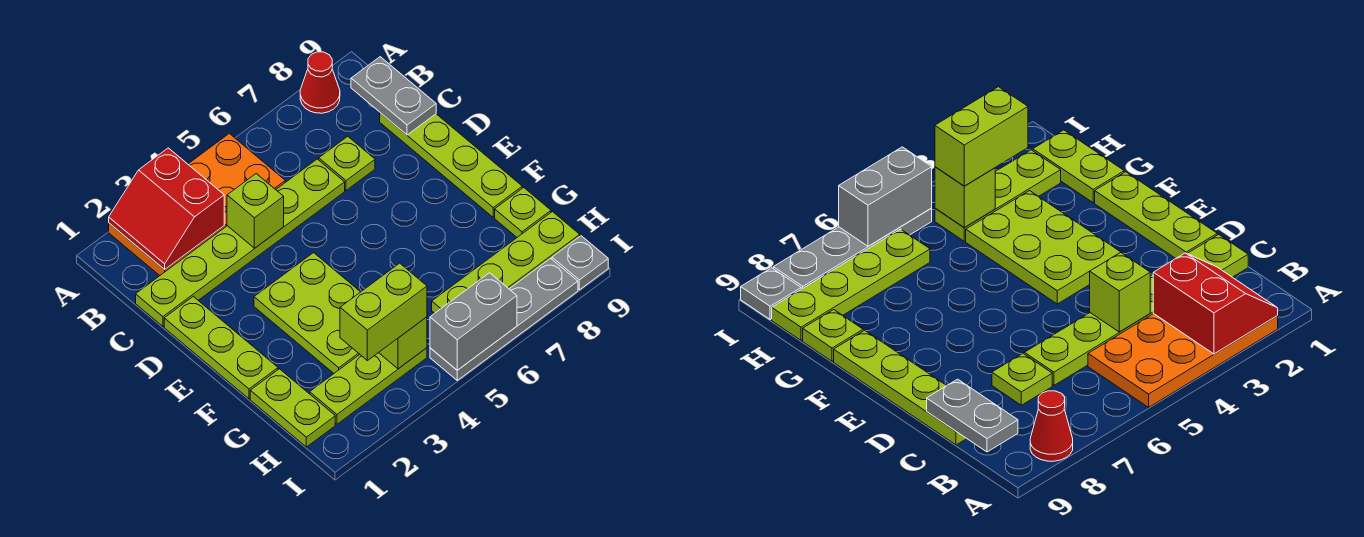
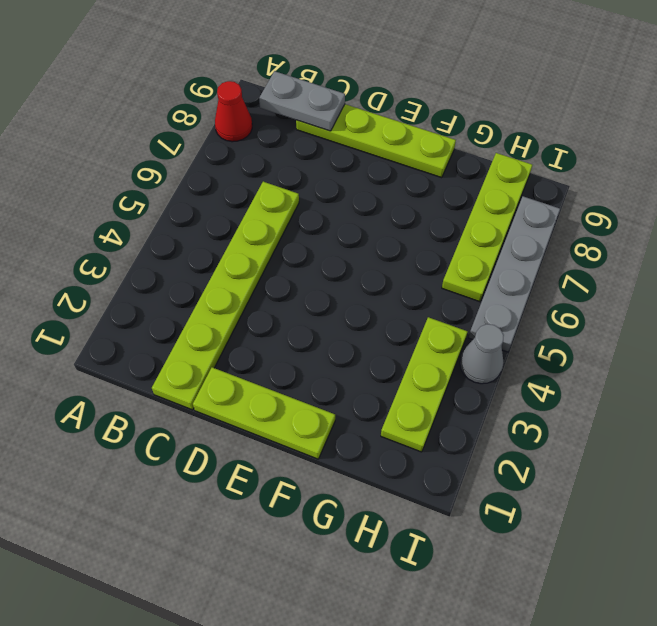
grey 1x1 cone [460,324,504,384] -> none
none -> orange 2x4 plate [109,133,285,276]
none -> lime 1x1 plate [319,136,375,190]
none -> lime 2x3 plate [254,253,360,373]

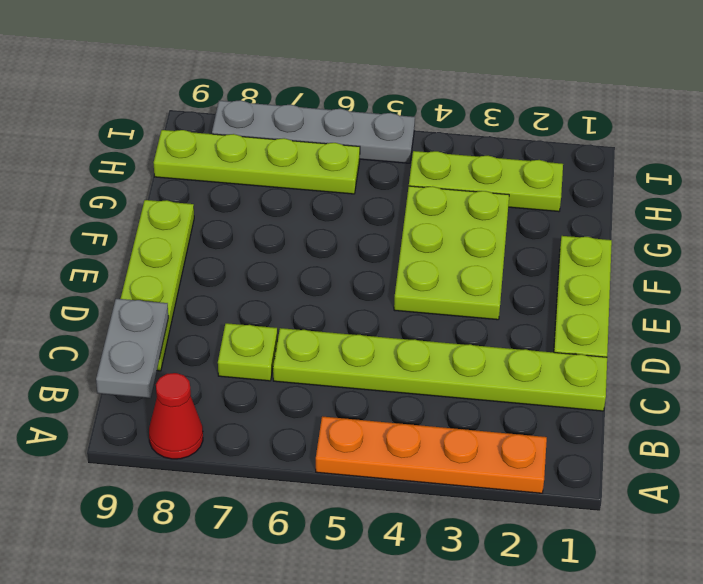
orange 1x4 plate [316,416,547,493] -> orange 2x4 plate [109,133,285,276]
none -> lime 1x2 plate [250,369,335,447]
none -> lime 1x1 plate [495,188,551,237]
none -> grey 1x1 plate [552,236,608,290]

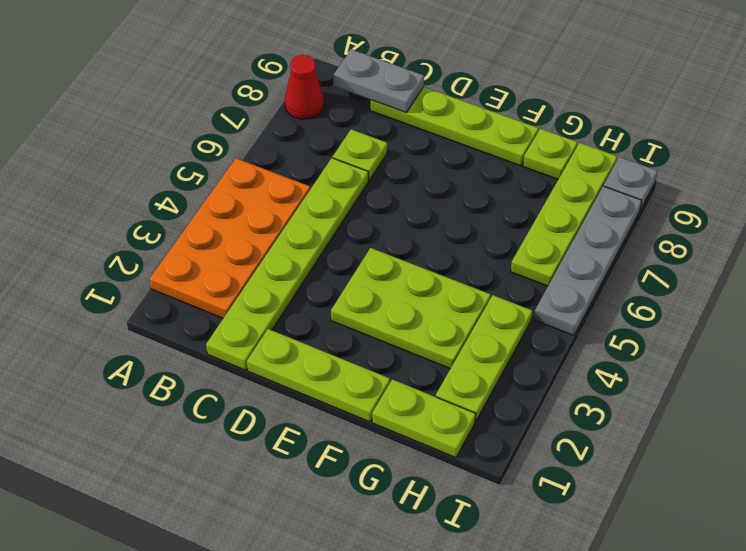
none -> red 2x2 slope [109,148,224,269]
none -> lime 1x1 brick [227,174,284,248]
none -> lime 1x1 brick [379,317,427,369]

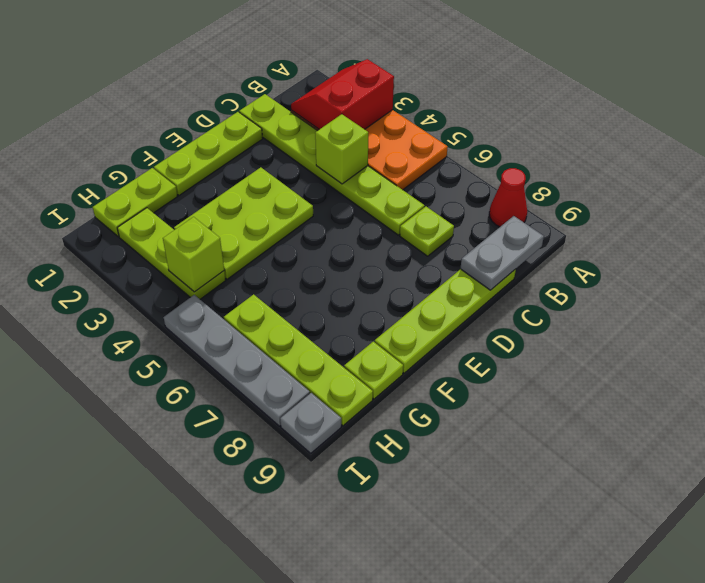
none -> grey 1x2 brick [430,273,517,370]
none -> lime 1x2 brick [340,263,427,361]

